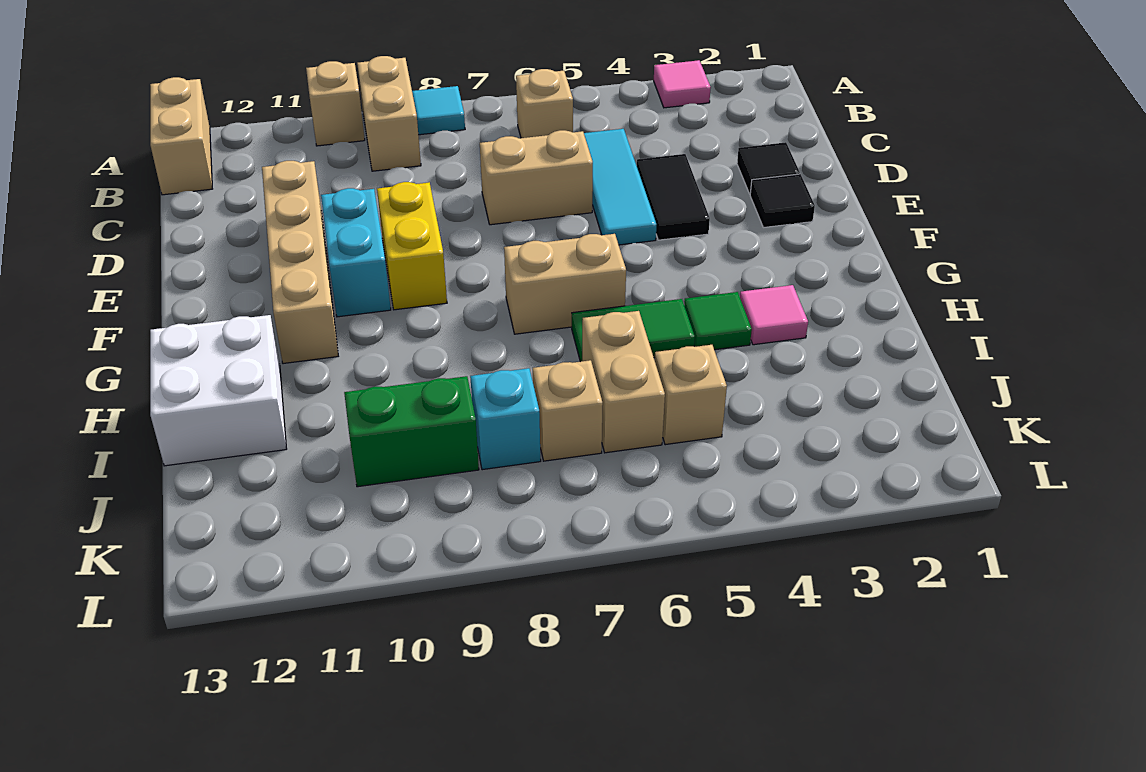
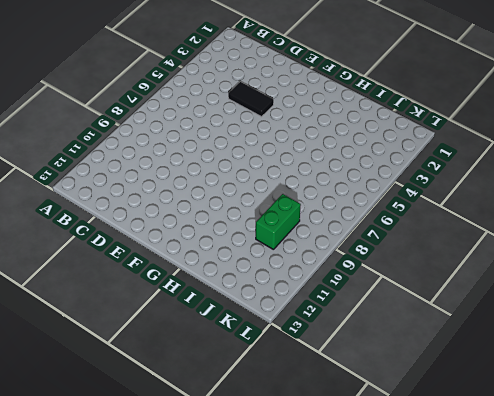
none -> pink 1x1 tile [654,60,711,108]
none -> cyan 1x1 tile [412,86,465,135]
none -> tan 1x2 brick [357,56,421,171]

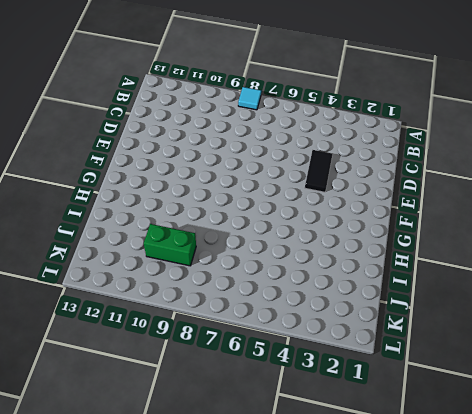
none -> pink 1x1 tile [654,60,711,108]
none -> tan 1x2 brick [357,56,421,171]
none -> tan 1x1 brick [306,61,365,146]

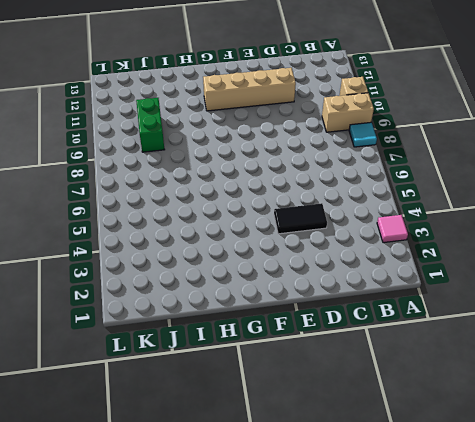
none -> tan 1x2 brick [150,77,212,195]
none -> tan 1x1 brick [516,69,573,138]
none -> cyan 1x3 tile [584,129,657,245]

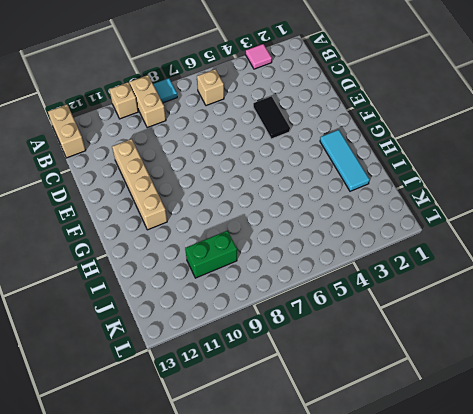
cyan 1x3 tile [320,130,370,191] -> cyan 1x3 tile moved to [584,129,657,245]
none -> black 1x1 tile [737,142,800,194]
none -> tan 1x2 brick [480,130,593,225]
none -> black 1x1 tile [750,174,815,228]

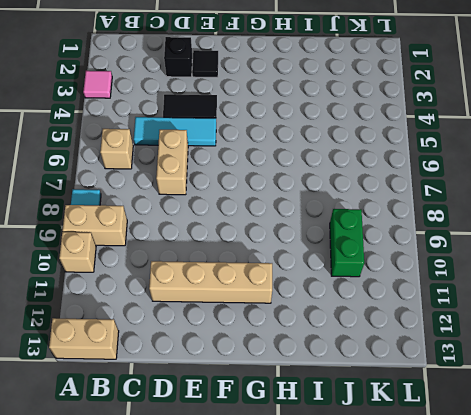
black 1x1 brick [164,37,192,77] -> black 1x1 tile [737,142,800,194]
none -> yellow 1x2 brick [377,182,447,310]
none -> cyan 1x2 brick [321,188,391,317]
none -> tan 1x2 brick [504,234,626,334]

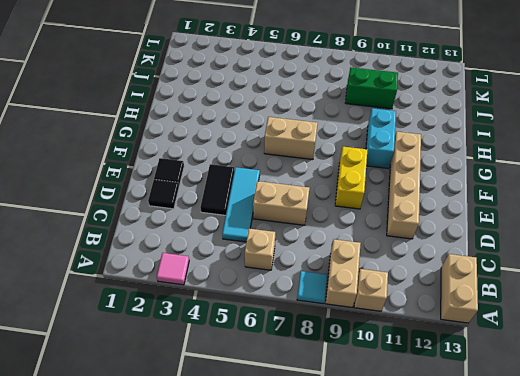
cyan 1x2 brick [366,108,396,169] -> cyan 1x2 brick moved to [321,188,391,317]
none -> pink 1x1 tile [740,285,808,345]
none -> green 1x1 tile [684,292,752,350]
none -> green 1x2 tile [572,299,695,362]

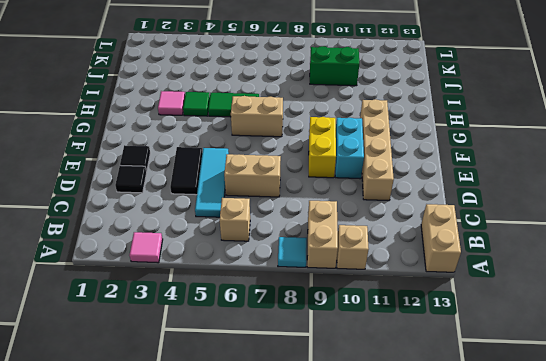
none -> white 2x2 brick [150,315,286,466]
none -> tan 1x2 brick [582,311,665,453]
none -> tan 1x1 brick [655,345,727,445]

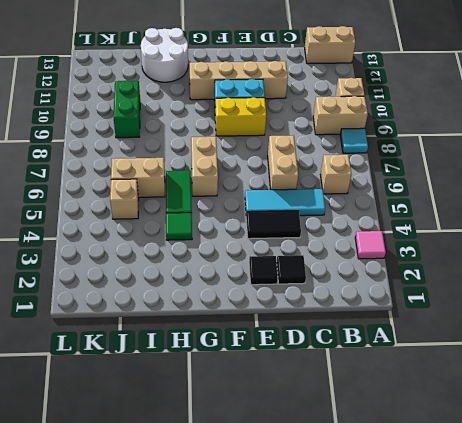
white 2x2 round brick [141,28,188,82] -> white 2x2 brick [150,315,286,466]
none -> pink 1x1 tile [740,285,808,345]
none -> tan 1x1 brick [533,360,603,461]
none -> cyan 1x1 brick [470,368,541,470]

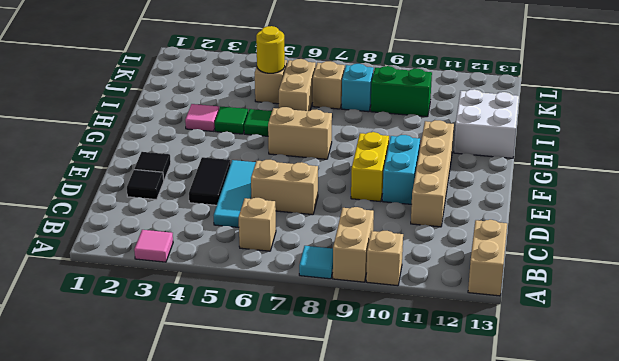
yellow 1x1 round brick [256,26,285,73] -> none

